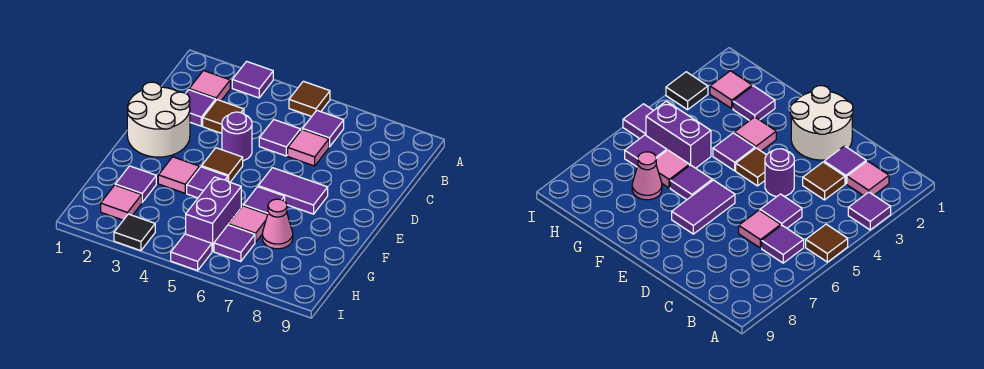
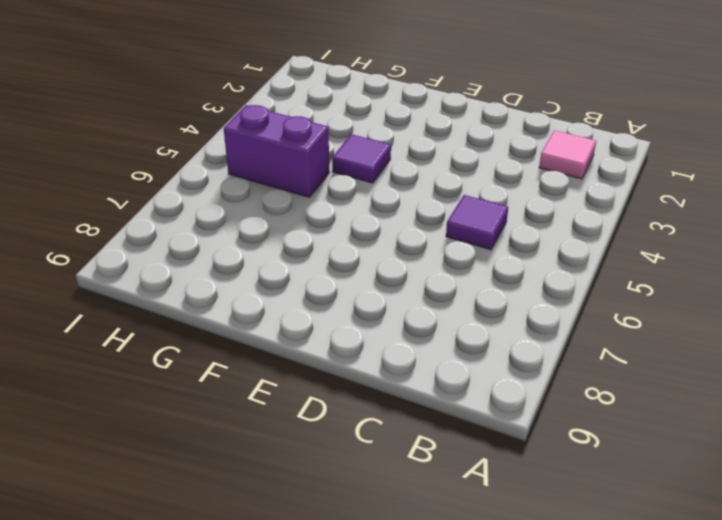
none -> purple 1x1 tile [232,61,273,98]
none -> brown 1x1 tile [289,81,330,116]
none -> purple 1x1 tile [303,111,344,147]

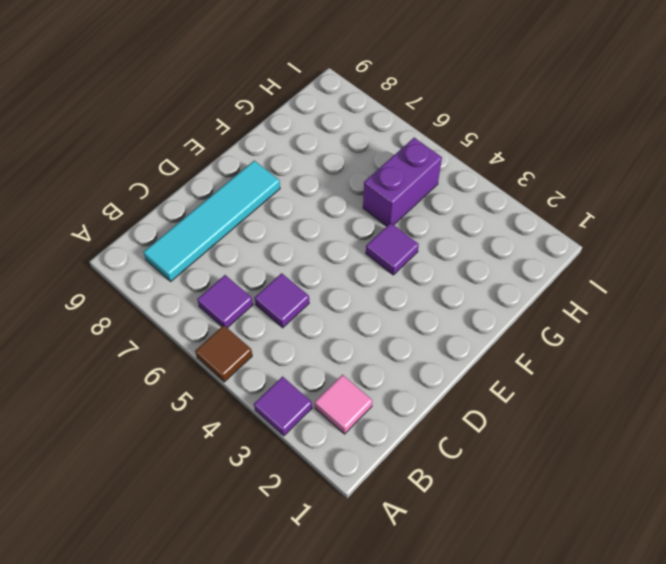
cyan 1x4 tile [144,161,280,281] -> none
none -> purple 1x1 tile [186,90,216,126]
none -> brown 1x1 tile [203,100,244,133]
none -> pink 1x1 tile [288,129,329,166]

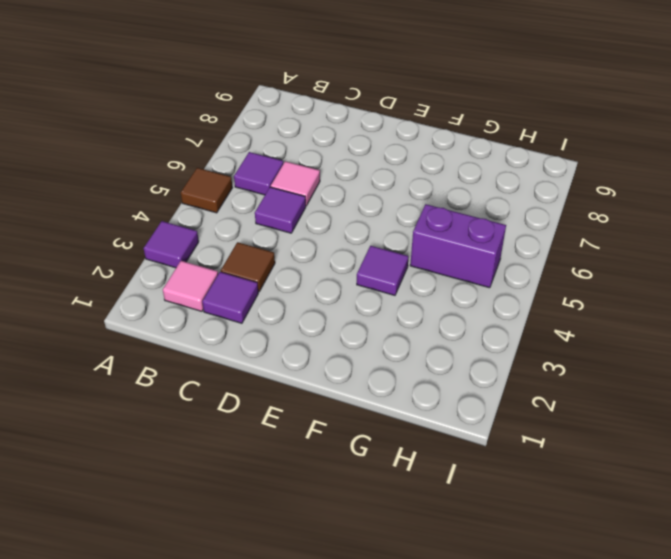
none -> white 2x2 round brick [127,82,190,157]
none -> purple 1x1 round brick [222,112,252,161]
none -> brown 1x1 tile [202,148,243,182]

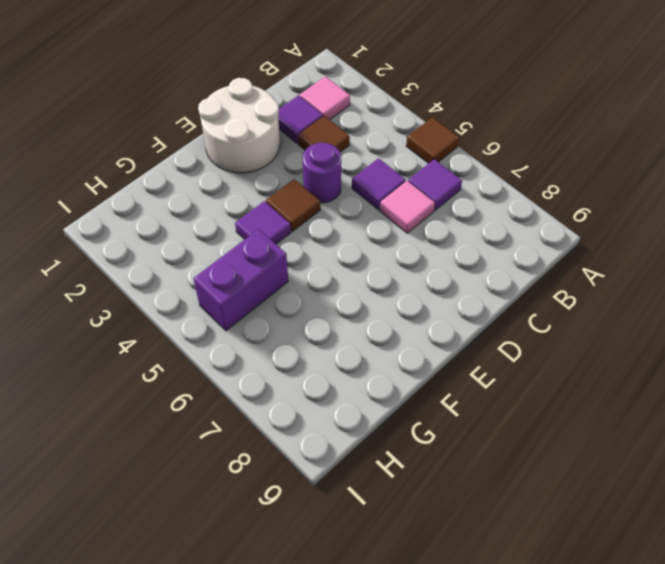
none -> purple 1x1 tile [232,61,273,98]
none -> purple 1x2 tile [258,168,328,214]
none -> pink 1x1 tile [158,157,200,193]

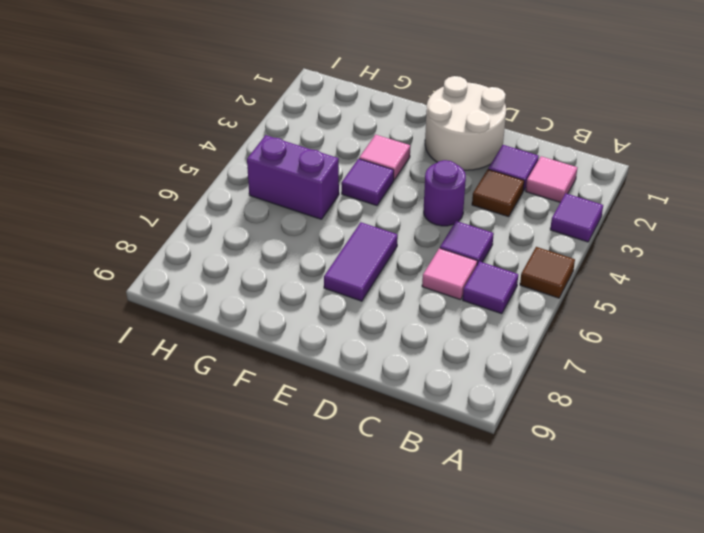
none -> brown 1x1 tile [202,148,243,182]
none -> purple 1x1 tile [243,187,285,214]
none -> purple 1x1 tile [115,166,156,202]

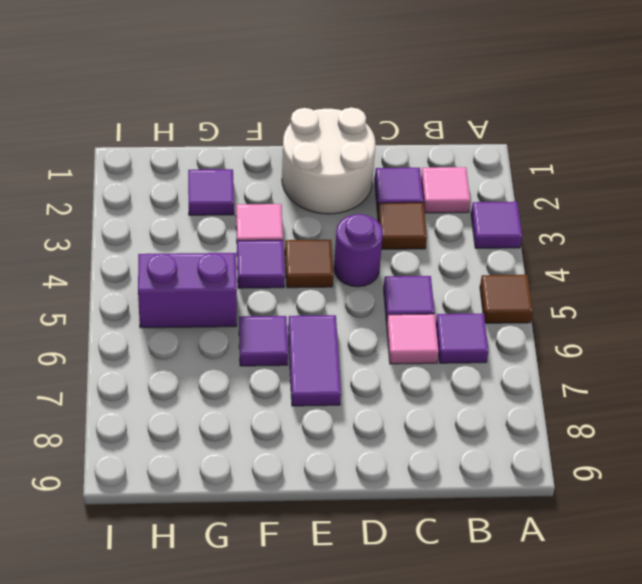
none -> pink 1x1 tile [229,206,268,242]
none -> pink 1x1 cone [263,199,293,249]
none -> pink 1x1 tile [101,185,142,220]

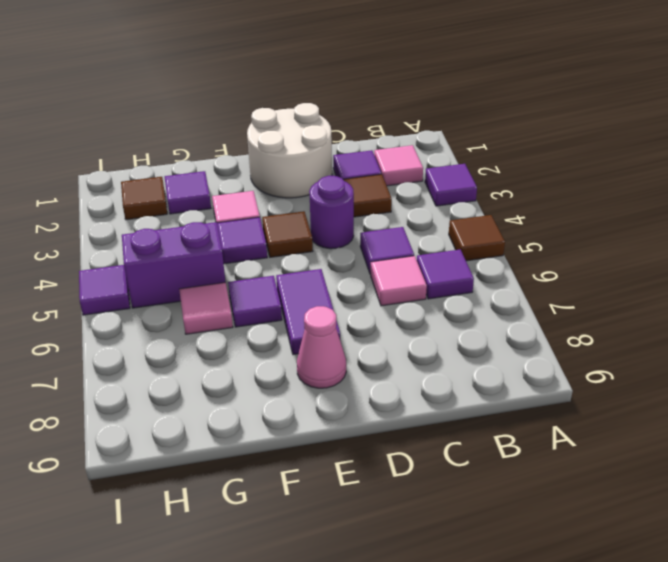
pink 1x1 cone [297,306,346,388] -> pink 1x1 cone moved to [263,199,293,249]
brown 1x1 tile [121,177,167,220] -> pink 1x1 tile [101,185,142,220]
none -> purple 1x1 tile [214,225,255,261]
none -> black 1x1 tile [114,214,155,251]

